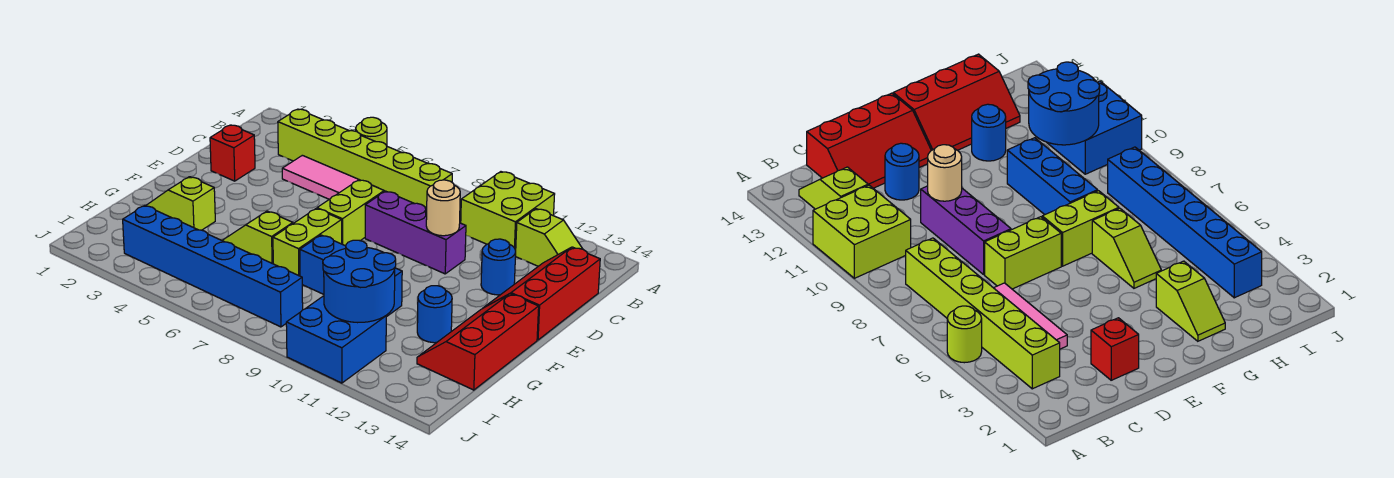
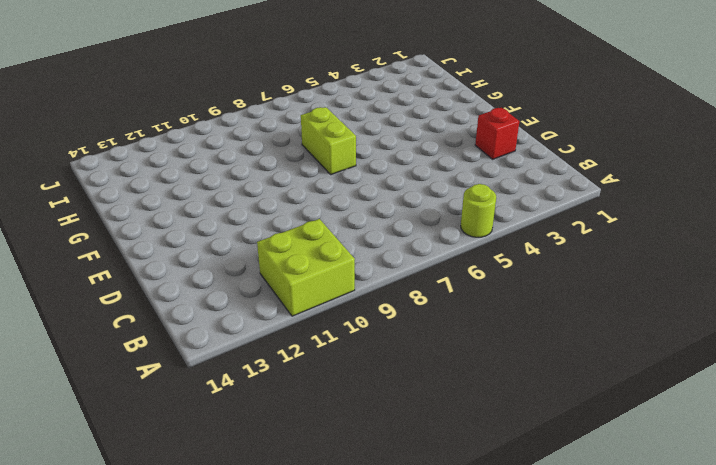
none -> lime 1x6 brick [278,109,452,209]
none -> lime 1x2 slope [516,209,582,266]
none -> pink 1x3 tile [282,155,359,199]

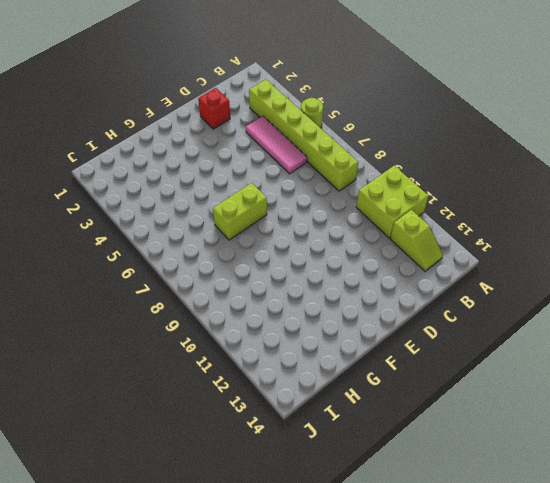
none -> red 2x3 slope [485,247,600,340]
none -> lime 1x2 brick [317,180,384,246]
none -> purple 1x3 brick [365,191,466,274]

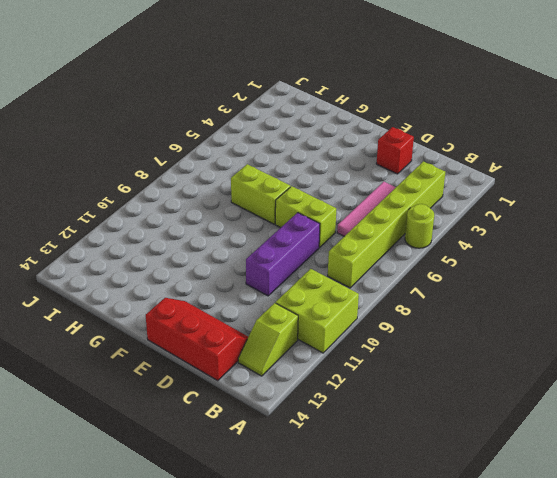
none -> blue 1x1 round brick [481,239,516,295]
none -> red 2x3 slope [417,294,539,390]
none -> lime 1x2 slope [146,177,215,230]

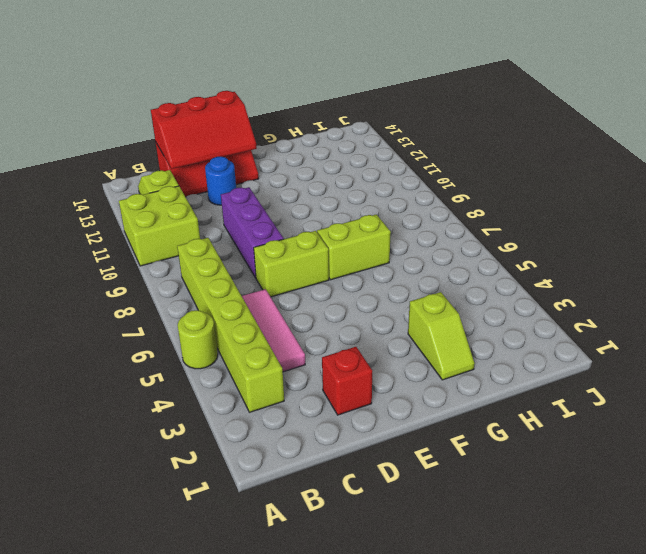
red 2x3 slope [151,91,257,169] -> red 2x3 slope moved to [417,294,539,390]
none -> lime 1x2 slope [222,211,293,264]
none -> blue 1x3 brick [300,235,402,317]
none -> blue 1x1 round brick [417,286,452,343]

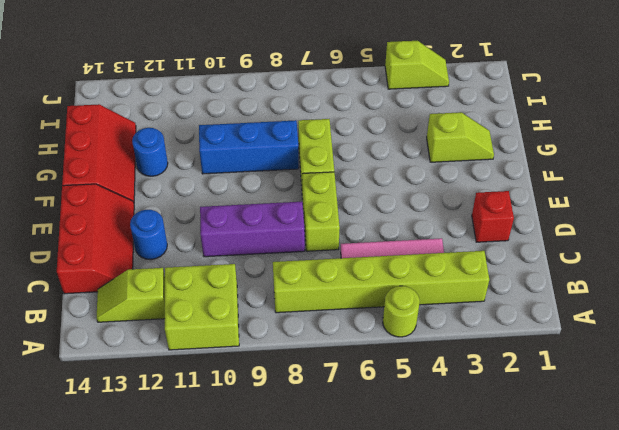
lime 1x2 slope [385,41,449,89] -> lime 1x2 slope moved to [222,211,293,264]
none -> blue 1x6 brick [123,205,303,327]
none -> blue 2x2 brick [286,296,386,383]
none -> tan 1x1 round brick [426,180,460,236]

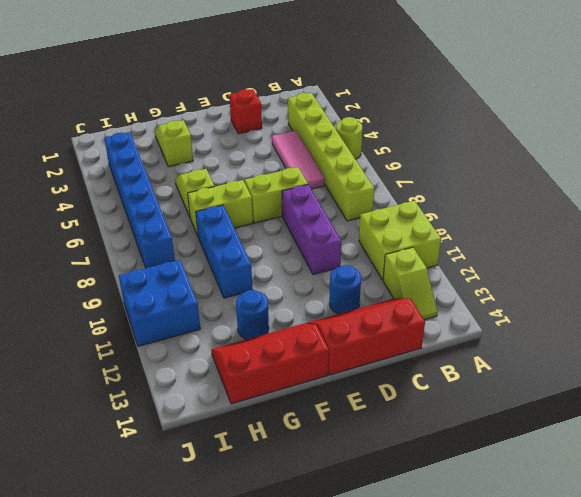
none -> tan 1x1 round brick [426,180,460,236]
none -> blue 2x2 round brick [323,240,396,323]

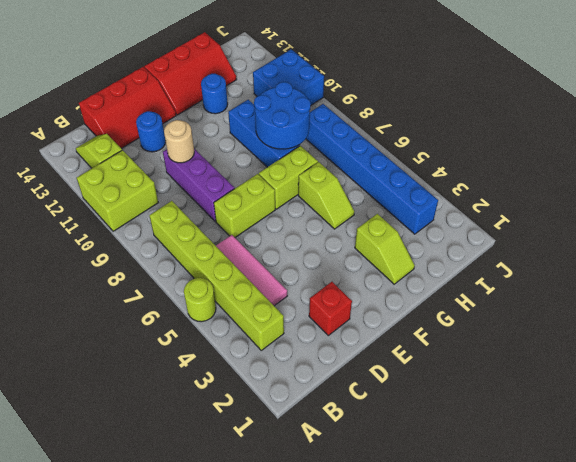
blue 2x2 round brick [254,82,311,149] -> blue 2x2 round brick moved to [323,240,396,323]

